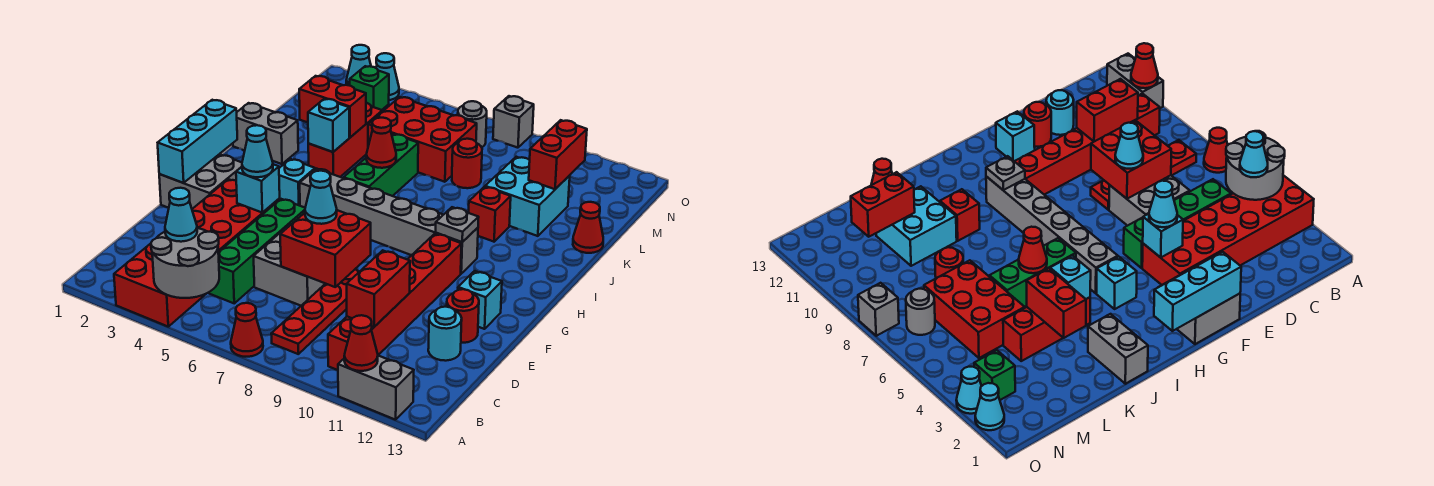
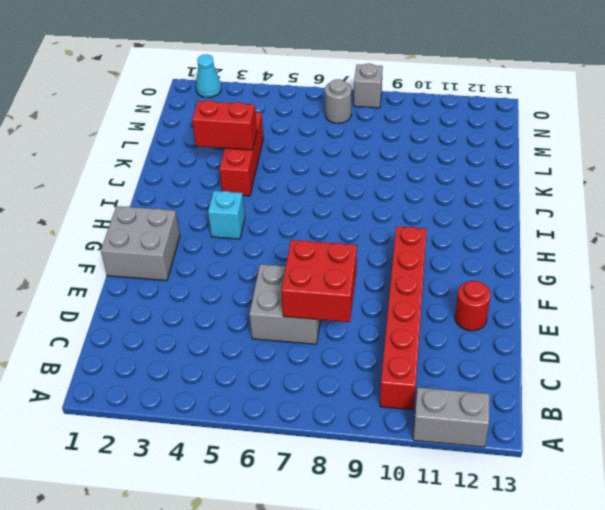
none -> red 2x6 brick [114,179,280,327]
none -> red 1x1 cone [231,303,263,357]
none -> red 1x4 plate [271,269,359,354]
none -> green 1x4 brick [209,199,305,303]

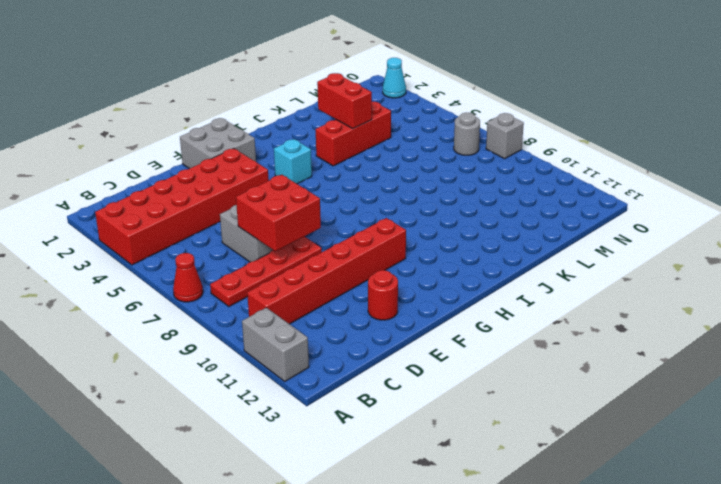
none -> green 1x4 brick [209,199,305,303]
none -> cyan 1x1 round brick [428,307,462,361]
none -> cyan 1x1 brick [458,271,502,329]
none -> grey 1x6 brick [300,169,478,274]

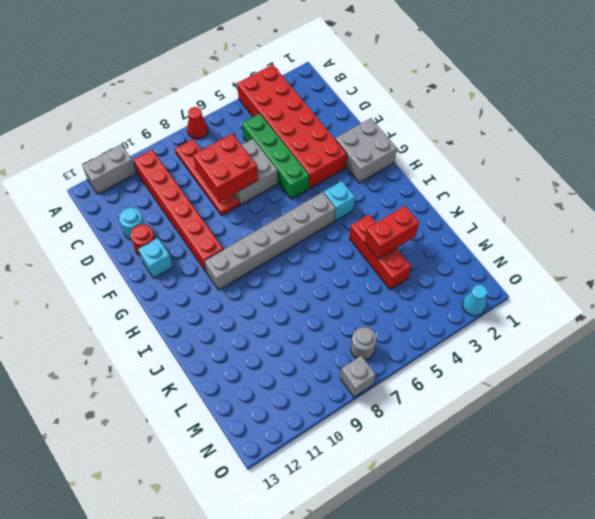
none -> green 1x3 brick [344,134,418,196]
none -> grey 1x2 brick [233,103,298,164]
none -> red 1x1 brick [469,187,511,242]
none -> cyan 2x2 brick [485,157,570,236]

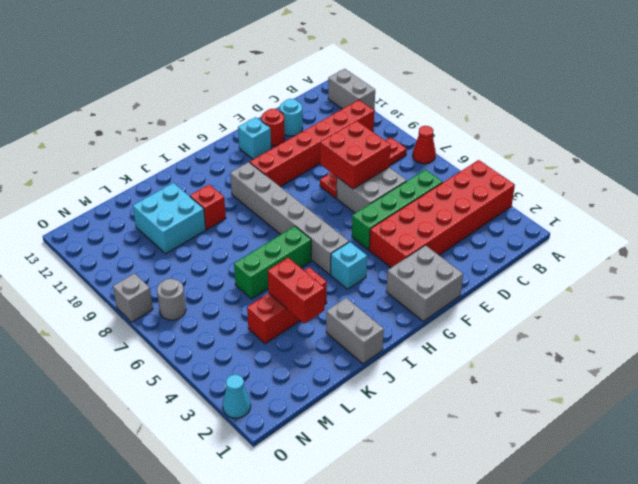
none -> red 1x1 cone [573,202,603,253]
none -> red 2x3 brick [368,97,477,182]
none -> red 1x1 round brick [452,139,482,188]
none -> green 1x1 brick [350,66,389,110]

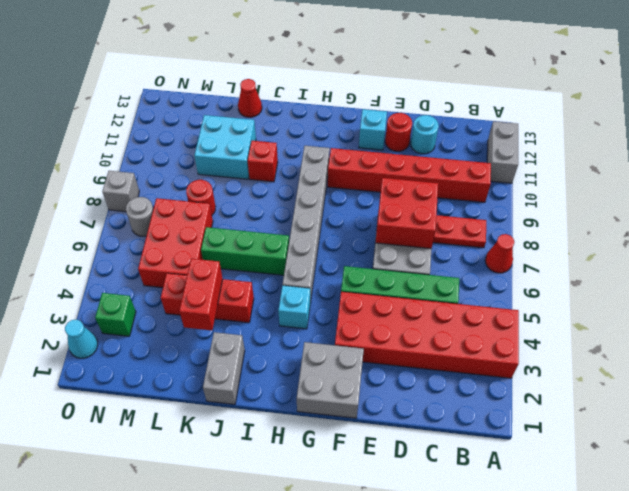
none -> cyan 1x1 cone [376,53,399,100]
none -> grey 2x2 round brick [151,228,219,298]
none -> red 1x1 cone [344,315,378,371]
none -> red 1x2 brick [347,250,410,327]

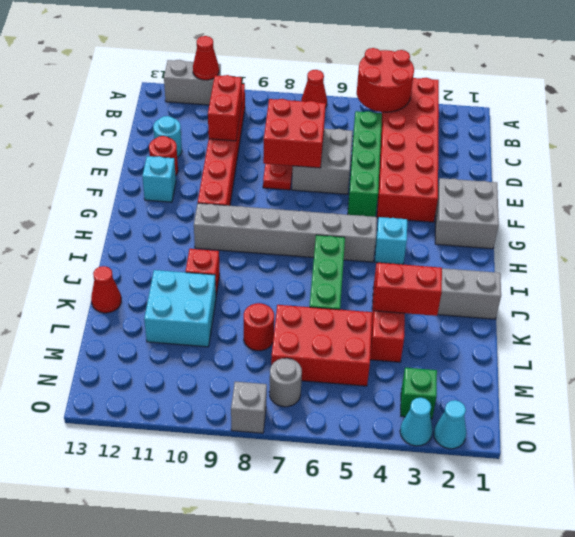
red 2x2 round brick [357,48,414,112] -> grey 2x2 round brick [151,228,219,298]
none -> cyan 1x3 brick [158,100,237,183]
none -> cyan 1x1 brick [236,164,280,213]
none -> grey 1x1 plate [436,207,479,242]
none -> cyan 1x1 brick [308,99,349,152]

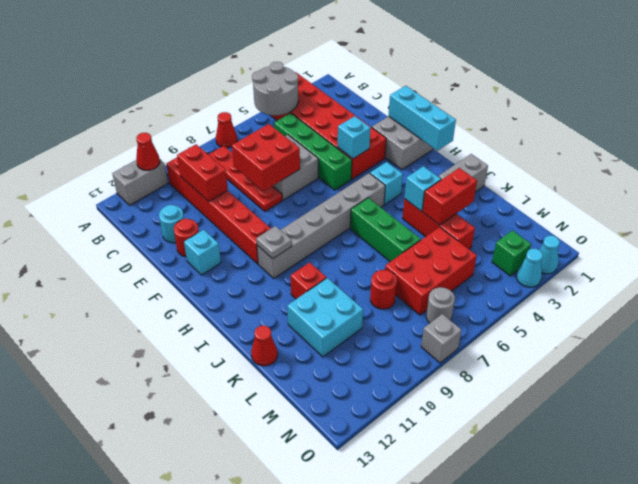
none -> red 1x1 cone [366,118,396,168]
none -> red 1x2 brick [529,120,587,189]
none -> cyan 1x1 cone [165,188,197,242]
none -> cyan 1x1 cone [305,171,337,224]

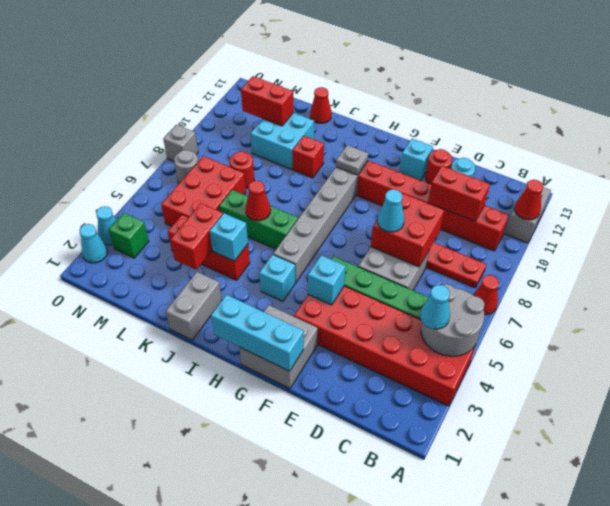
none -> cyan 1x1 cone [242,125,273,177]

